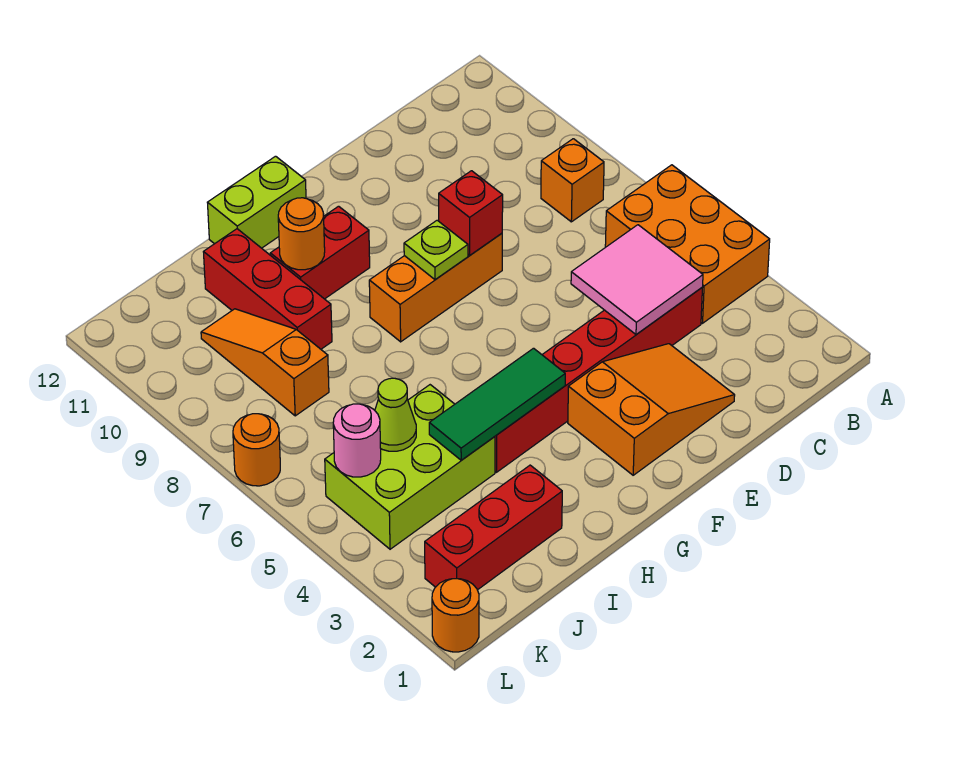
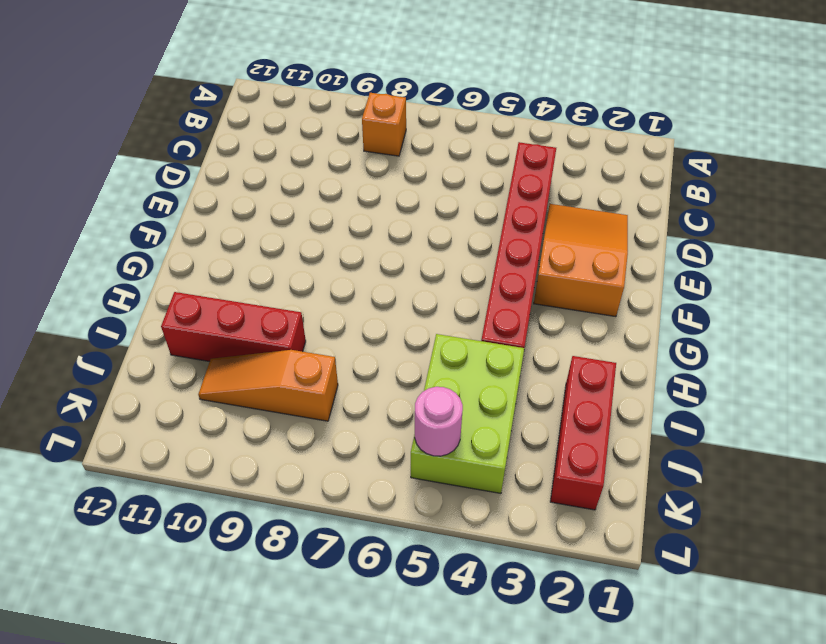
none -> orange 2x3 brick [605,165,770,323]
none -> orange 1x3 brick [369,233,502,342]
none -> red 1x2 brick [270,206,370,299]

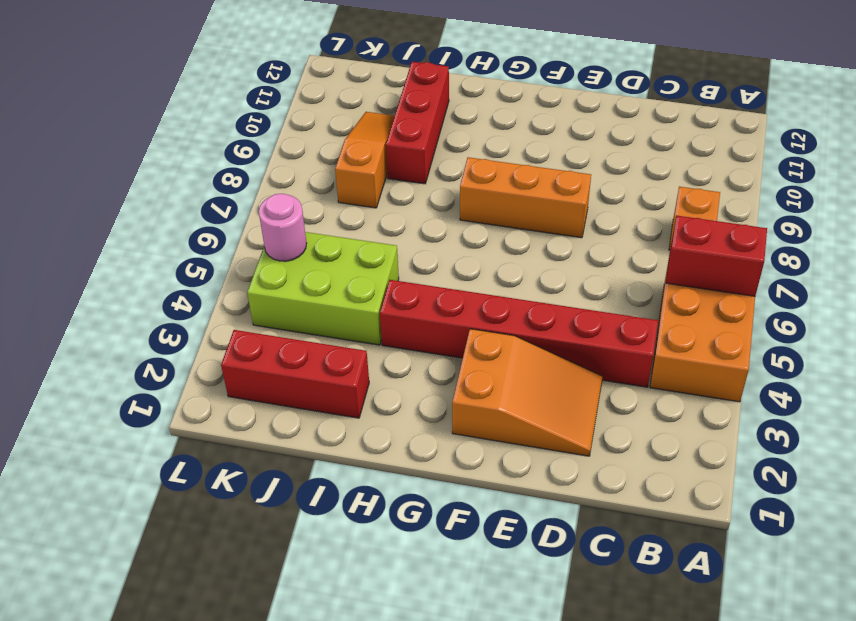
red 1x2 brick [666,216,767,296] -> red 1x2 brick moved to [270,206,370,299]
none -> lime 1x2 brick [207,156,306,248]
none -> orange 1x1 round brick [432,579,479,652]
none -> orange 1x1 round brick [233,414,280,486]

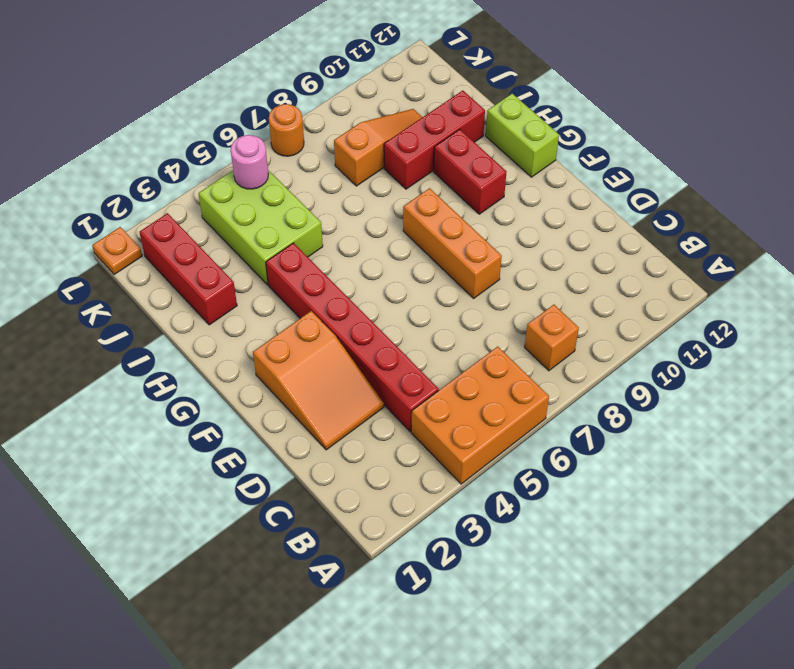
orange 1x1 plate [92,227,142,275] -> orange 1x1 round brick [432,579,479,652]
none -> pink 2x2 tile [571,225,703,335]
none -> red 1x1 brick [439,171,503,255]
none -> lime 1x1 plate [404,220,468,279]

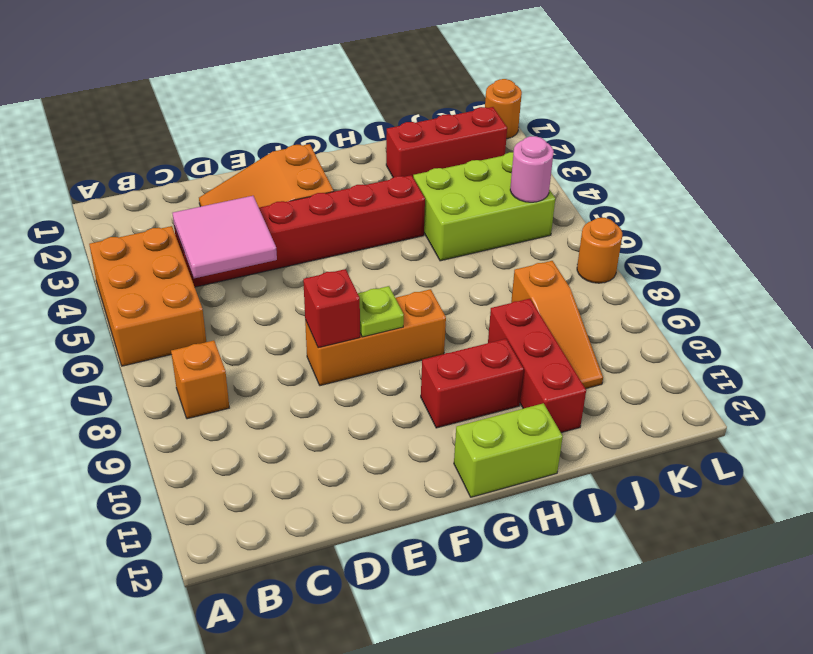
none -> green 1x3 tile [429,348,565,460]
none -> orange 1x1 round brick [278,198,325,270]
none -> lime 1x1 cone [375,378,416,451]

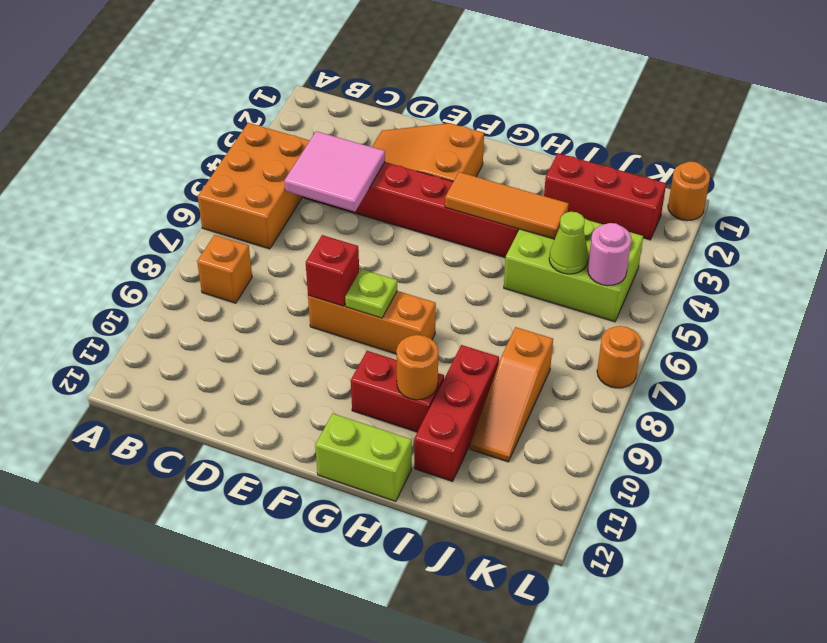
orange 1x3 tile [445,172,569,239] -> green 1x3 tile [429,348,565,460]

